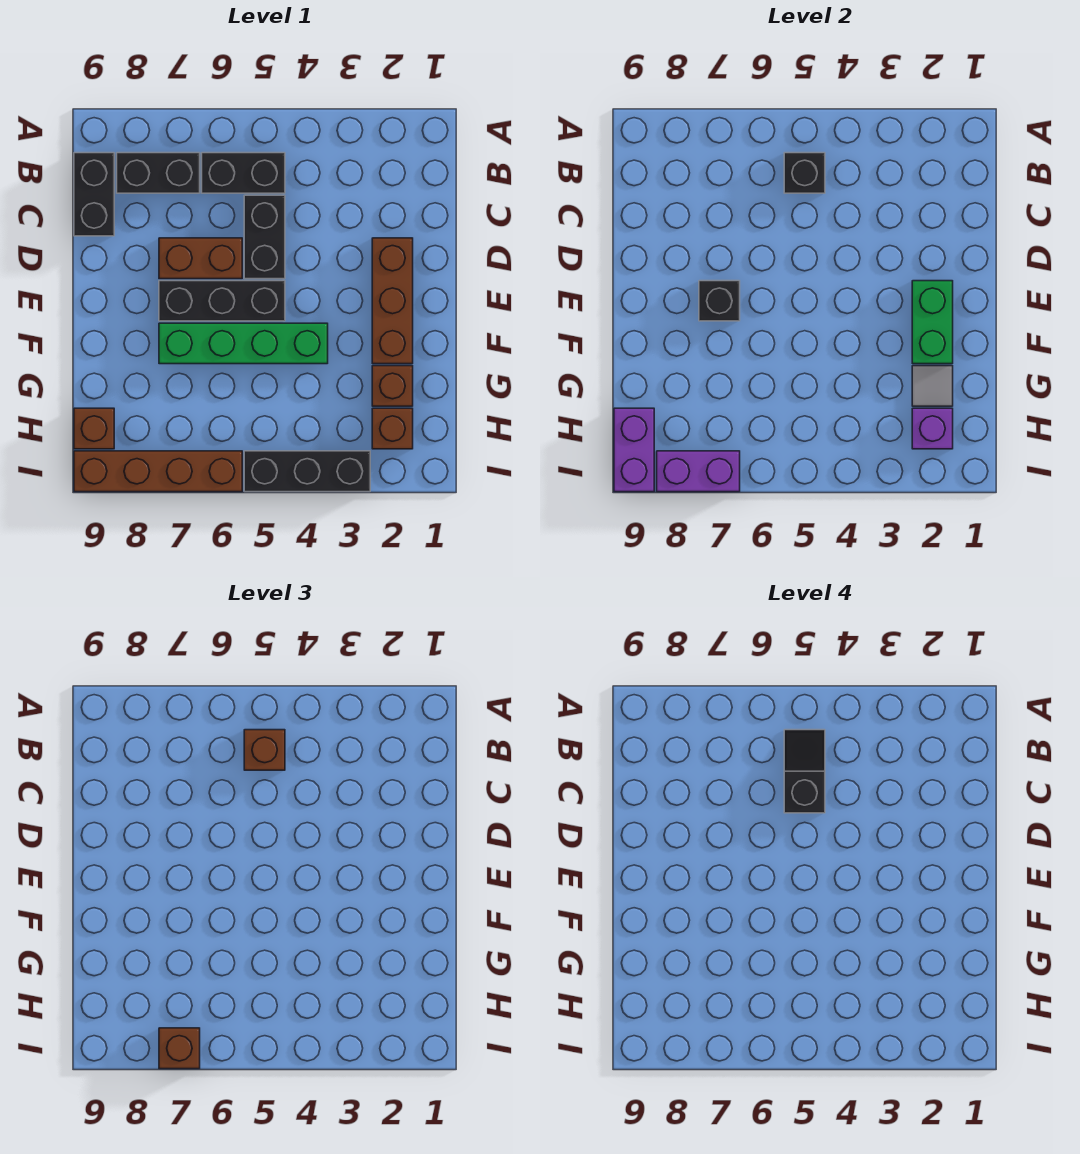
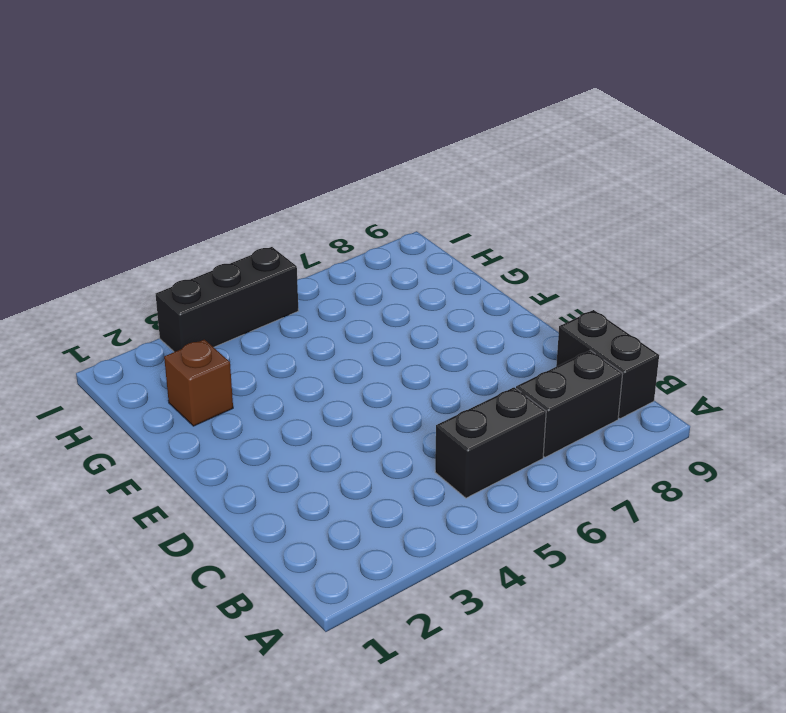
none -> black 1x2 brick [244,195,285,279]
none -> brown 1x3 brick [372,238,413,364]
none -> brown 1x2 brick [159,238,242,279]

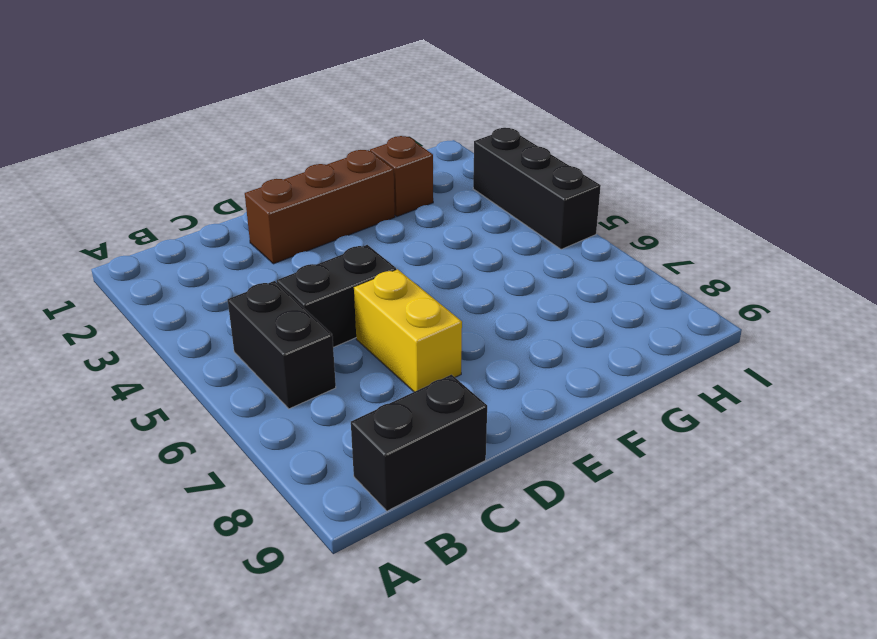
yellow 1x2 brick [354,269,462,392] -> brown 1x2 brick [159,238,242,279]
none -> black 1x2 brick [117,153,200,193]
none -> black 1x3 brick [159,281,285,321]
none -> green 1x4 brick [159,323,328,364]

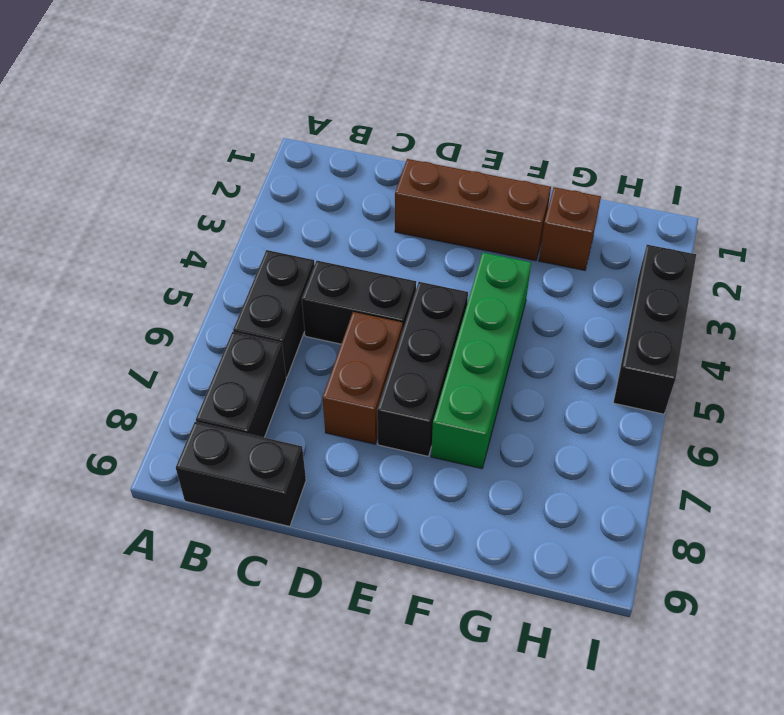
none -> brown 1x1 brick [372,408,413,449]
none -> brown 1x1 brick [74,408,114,449]
none -> brown 1x4 brick [74,451,242,492]

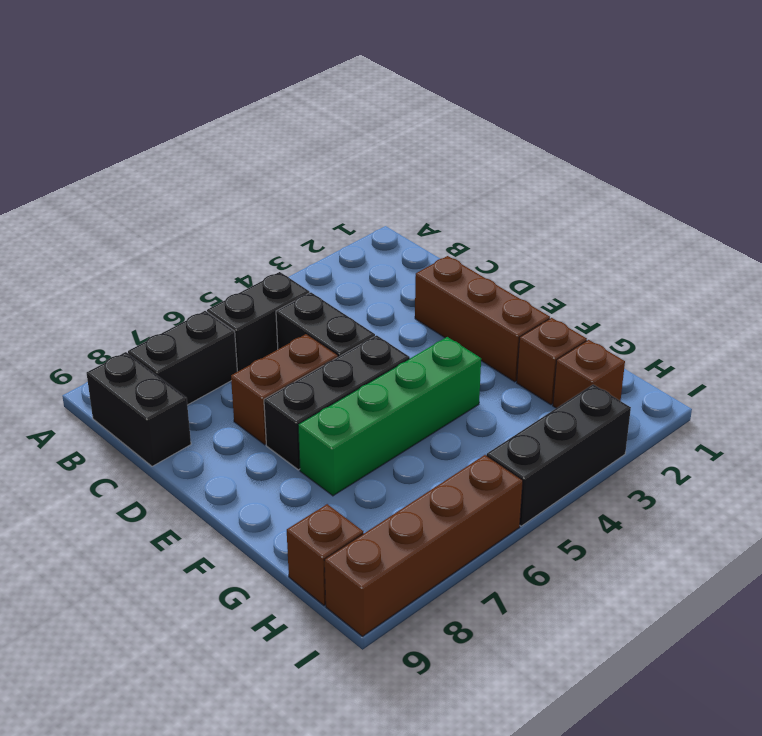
none -> black 1x1 brick [784,153,825,193]
none -> green 1x2 brick [912,281,953,364]
none -> black 1x1 brick [699,281,740,321]

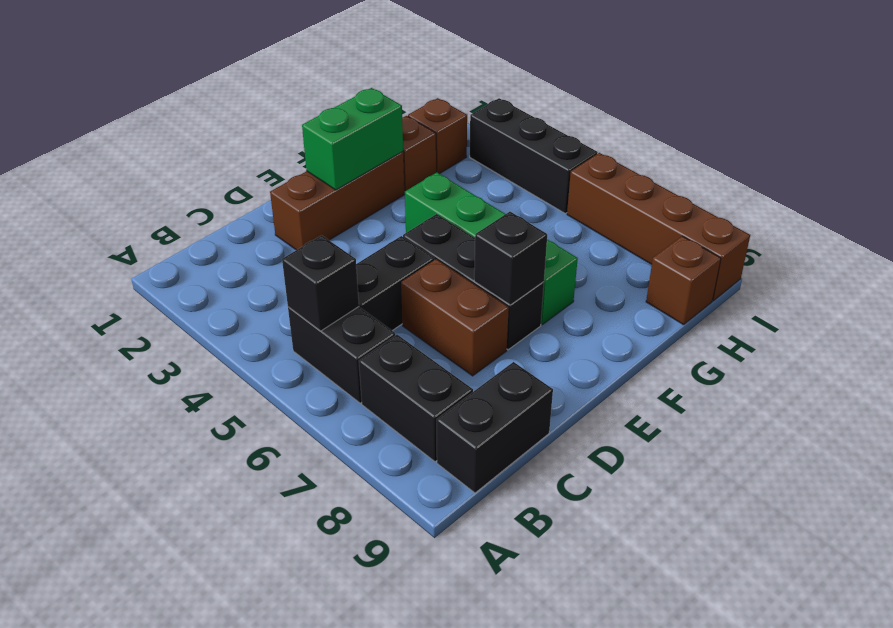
none -> grey 1x1 tile [912,366,953,406]
none -> purple 1x1 brick [912,408,953,449]
none -> purple 1x2 brick [614,408,654,492]

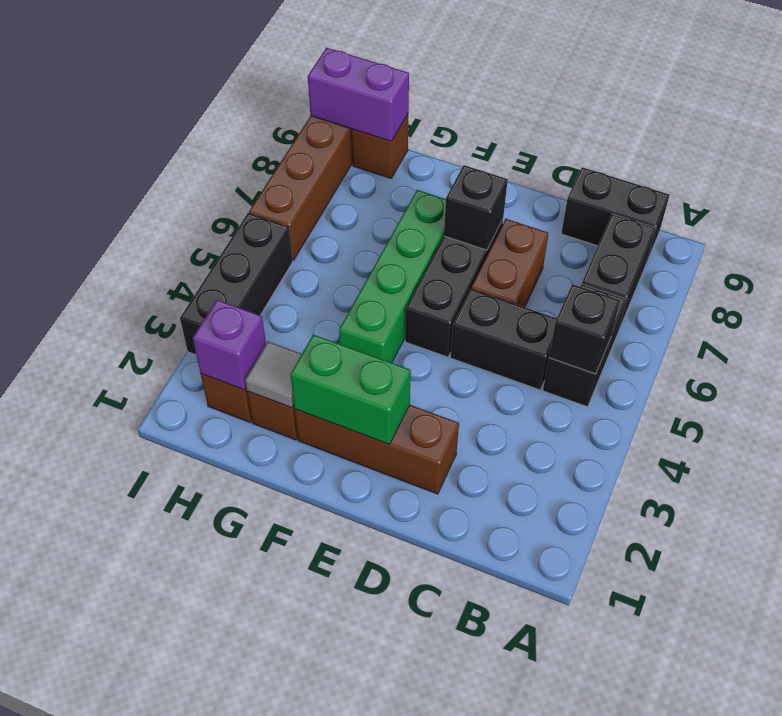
none -> purple 1x2 brick [657,451,740,492]
none -> brown 1x1 brick [244,730,285,770]
none -> brown 1x1 brick [159,1028,200,1069]

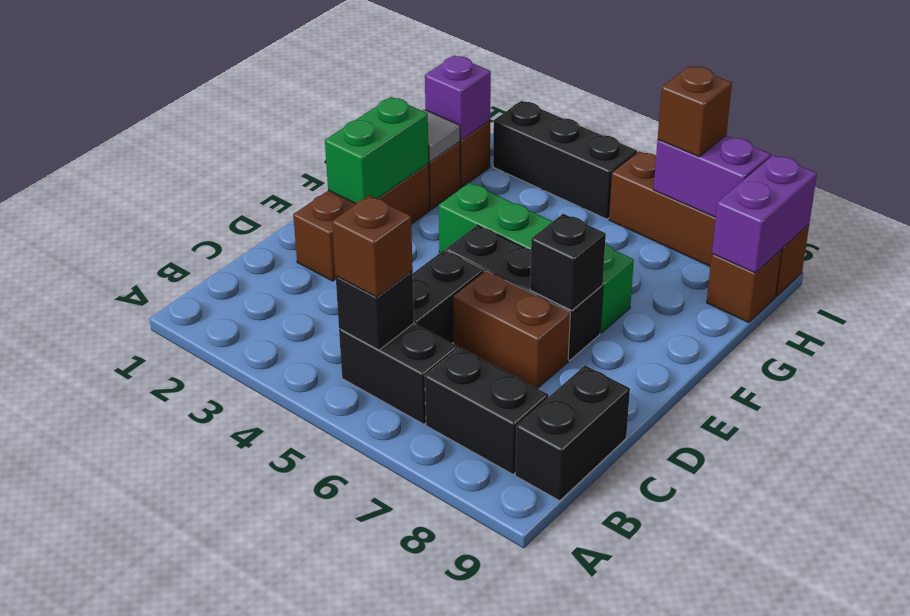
none -> black 1x2 slope [784,730,825,813]

